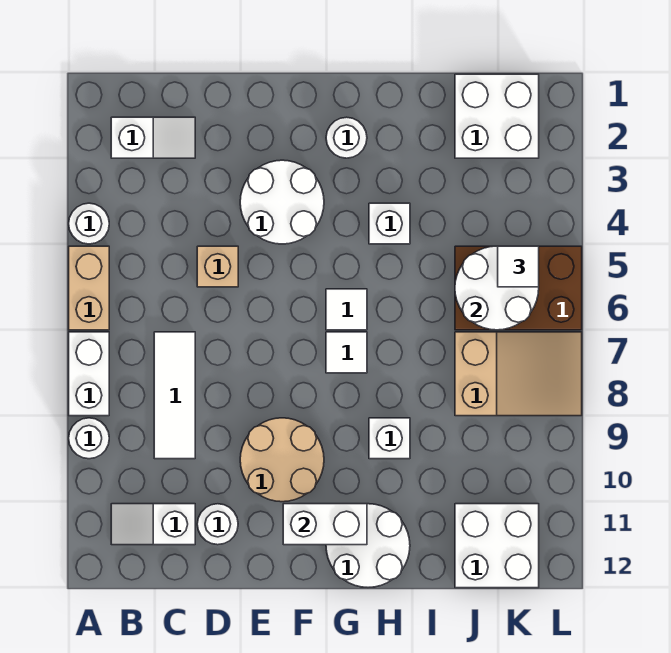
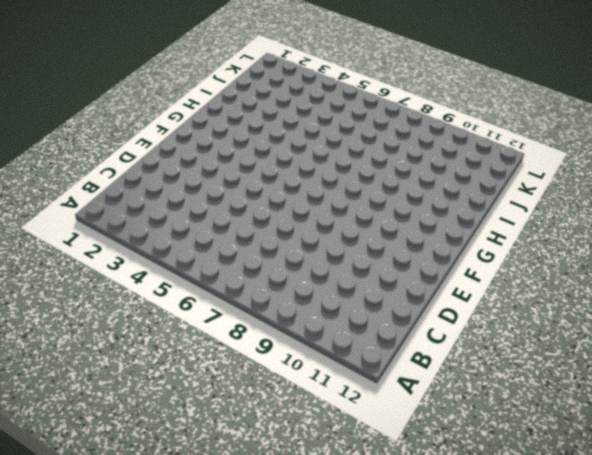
none -> white 1x1 round brick [69,203,109,244]
none -> tan 1x2 brick [69,246,109,330]
none -> white 1x2 brick [69,332,109,416]

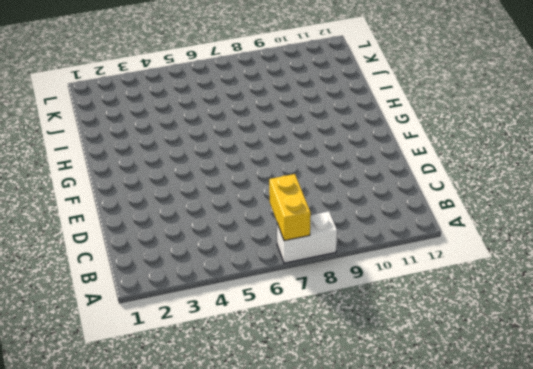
yellow 1x2 brick [269,174,311,241] -> none
none -> white 1x1 round brick [69,203,109,244]
none -> tan 1x2 brick [69,246,109,330]
none -> white 1x1 round brick [69,418,109,459]

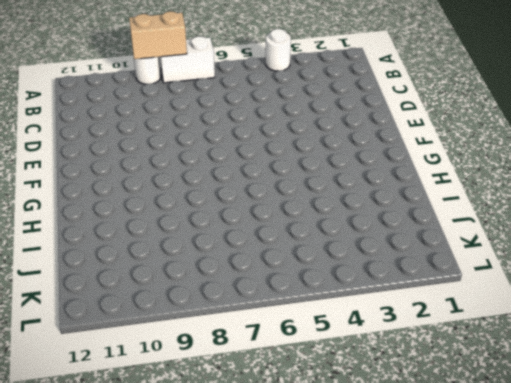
tan 1x2 brick [129,11,187,59] -> tan 1x2 brick moved to [69,246,109,330]
none -> white 1x2 slope [111,117,195,158]
none -> white 1x2 slope [111,504,195,545]
none -> white 1x3 tile [154,332,195,459]

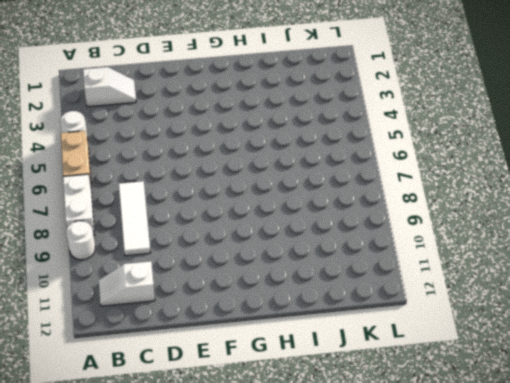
none -> tan 1x1 brick [197,246,238,287]
none -> white 1x1 round brick [197,504,238,545]
none -> white 2x2 round brick [240,160,324,244]

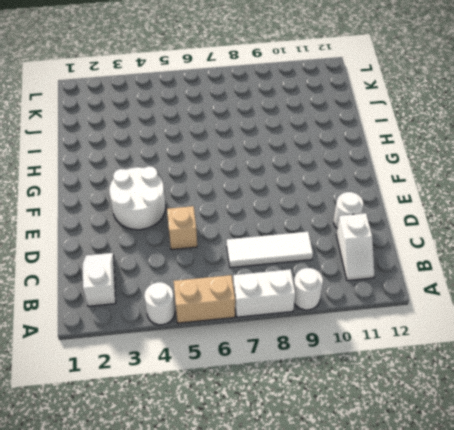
none -> tan 2x2 round brick [240,418,324,502]
none -> white 1x1 round brick [326,117,367,158]
none -> white 1x1 tile [326,289,367,330]

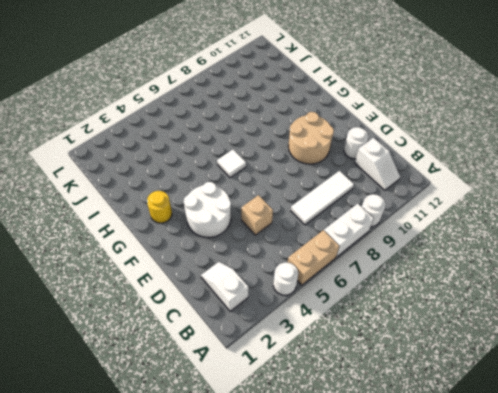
yellow 1x1 round brick [147,191,172,223] -> white 1x1 round brick [326,117,367,158]
none -> white 1x1 tile [326,332,367,373]
none -> white 2x2 round brick [326,504,410,587]
none -> white 1x1 brick [369,203,410,244]

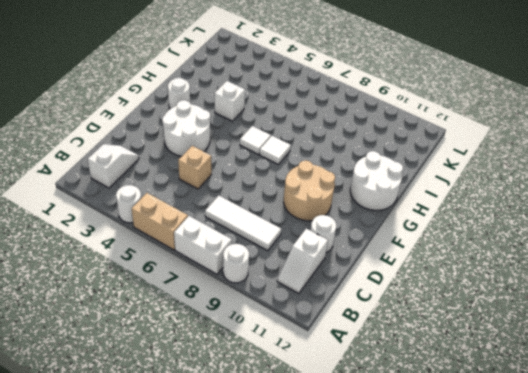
none -> white 1x1 brick [369,418,410,459]
none -> white 2x2 brick [455,74,539,158]
none -> brown 2x3 brick [455,246,582,330]

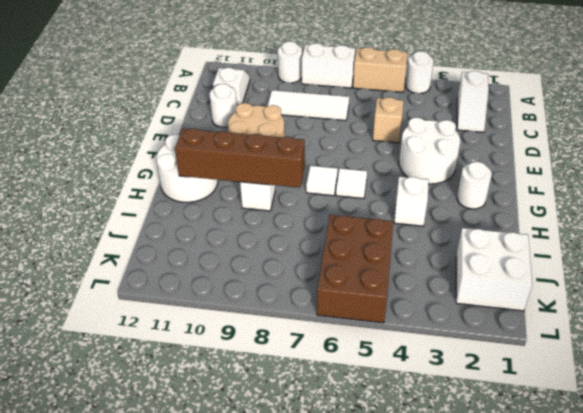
brown 1x4 brick [175,128,305,188] -> none
none -> tan 2x3 slope [455,332,582,416]
none -> white 2x2 brick [455,504,539,588]
none -> white 1x2 brick [283,504,367,545]

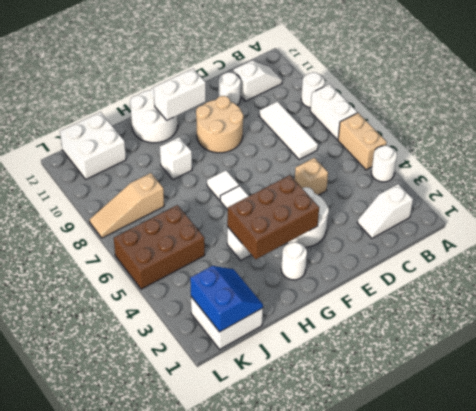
brown 2x3 brick [227,175,319,259] -> none
blue 2x2 slope [190,266,263,332] -> none
tan 1x3 slope [90,173,164,238] -> tan 2x3 slope [455,332,582,416]
none -> white 2x2 round brick [455,246,539,330]
none -> white 1x1 tile [498,246,539,287]

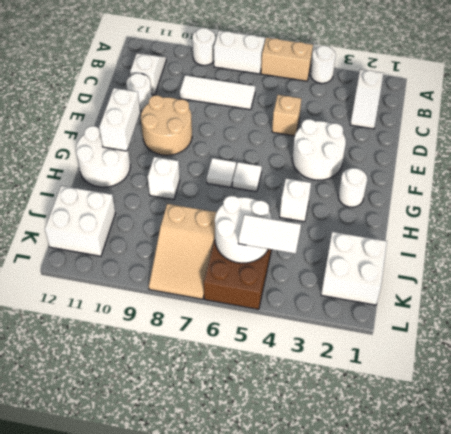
white 1x2 tile [238,214,301,254] -> white 1x1 tile [498,246,539,287]

